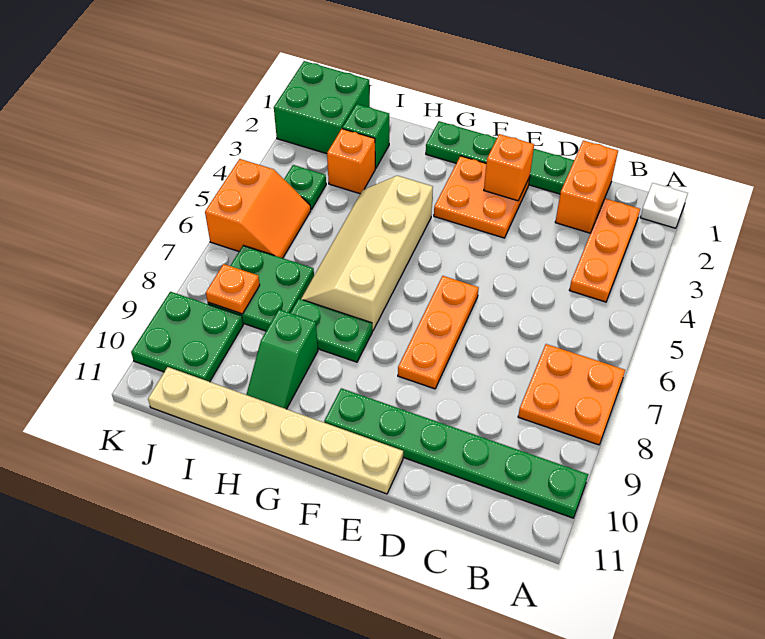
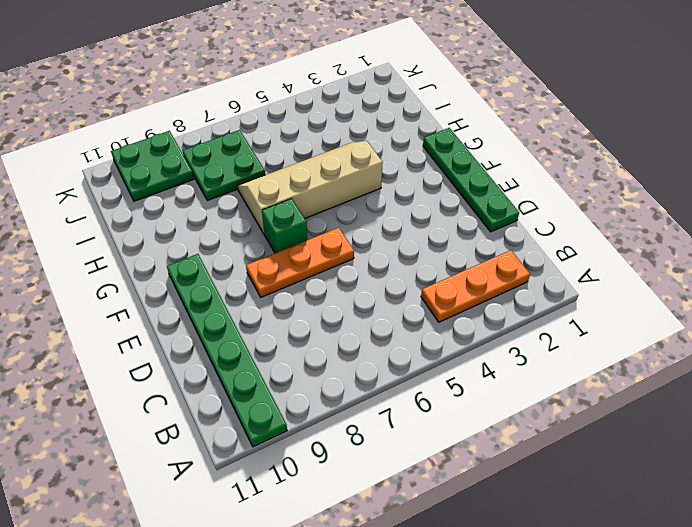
green 1x1 brick [262,199,307,253] -> green 1x1 brick moved to [342,104,389,168]
none -> white 1x1 plate [640,183,688,228]
none -> orange 2x2 plate [518,344,625,445]
none -> orange 1x2 brick [555,140,618,233]

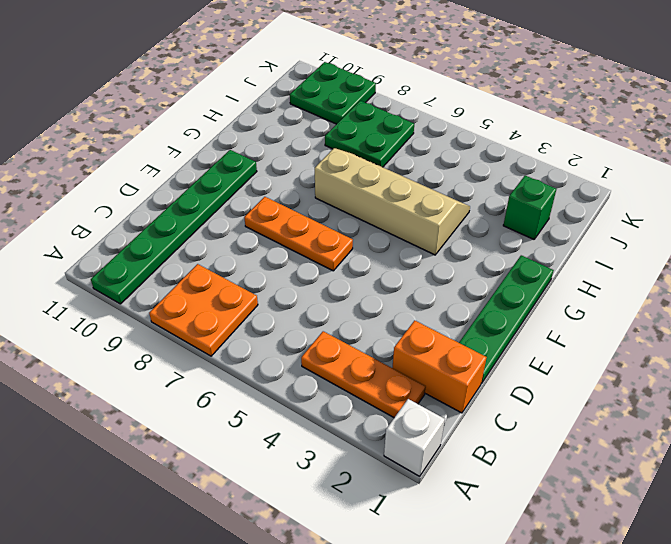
white 1x1 brick [384,399,445,476] -> white 1x1 plate [640,183,688,228]
none -> orange 2x2 plate [434,156,530,238]
none -> tan 1x6 plate [148,367,403,494]
none -> green 1x2 plate [291,299,372,362]

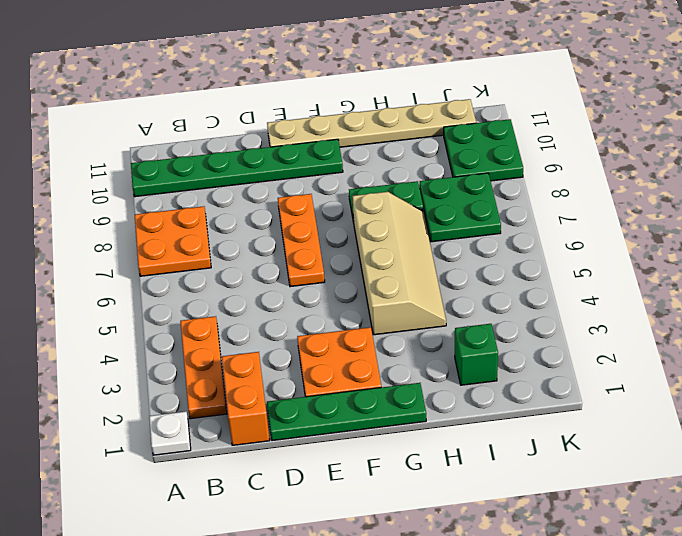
none -> green 1x2 slope [246,309,318,409]
none -> orange 1x1 brick [327,129,375,194]
none -> green 2x2 brick [274,61,370,154]

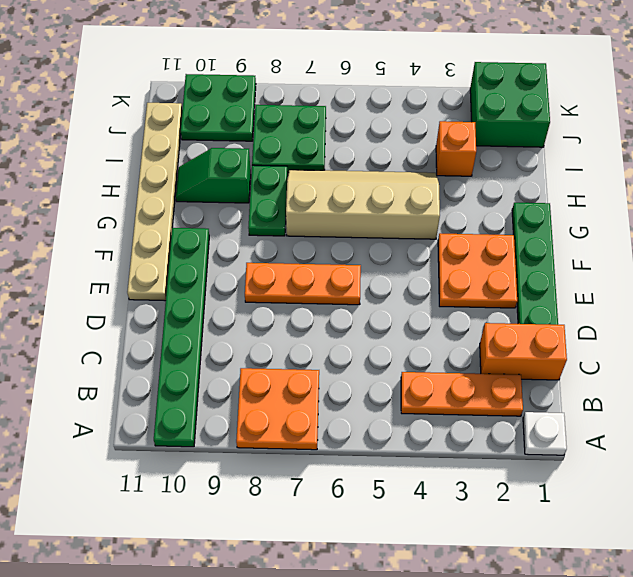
none -> green 1x1 brick [342,104,389,168]
none -> green 1x1 plate [284,165,326,210]
none -> orange 2x2 slope [205,159,311,258]

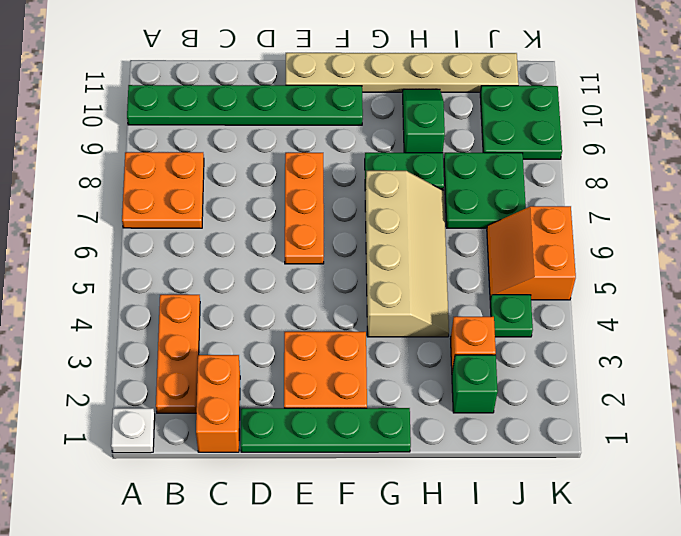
none -> green 2x2 brick [274,61,370,154]
none -> orange 1x1 brick [484,134,534,201]
none -> orange 1x1 plate [206,264,260,314]

